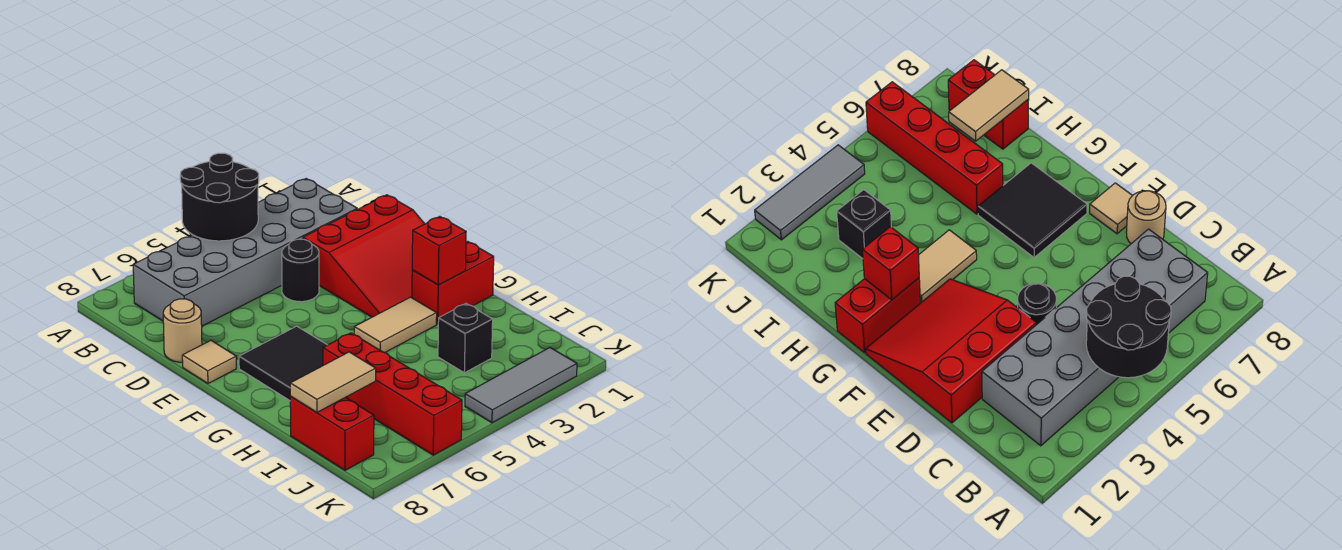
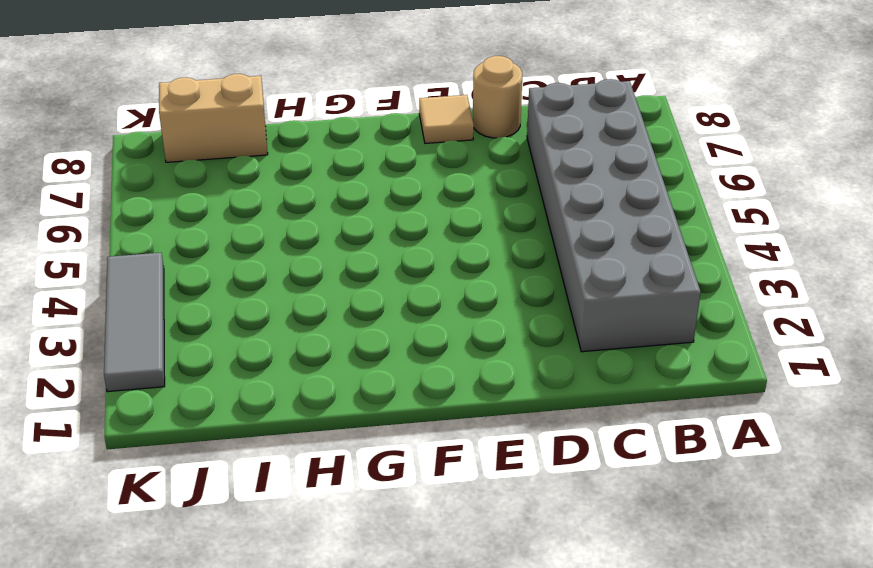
tan 1x2 brick [159,74,268,162] -> red 1x2 brick [290,397,374,470]
none -> red 3x3 slope [303,195,424,317]
none -> black 1x1 round brick [282,239,319,302]
none -> black 2x2 tile [239,326,327,400]

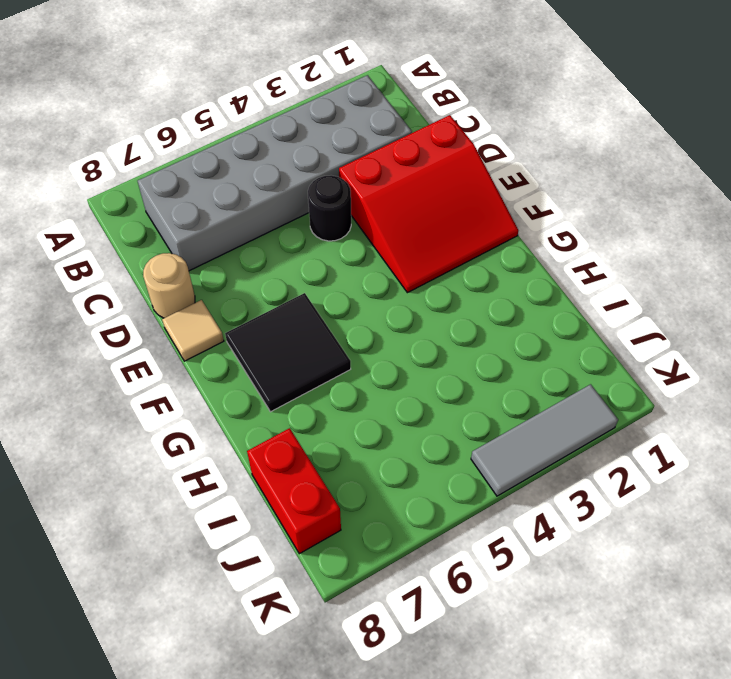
none -> red 1x2 brick [412,241,494,324]
none -> tan 1x2 tile [354,297,437,352]
none -> red 1x4 brick [323,333,462,455]

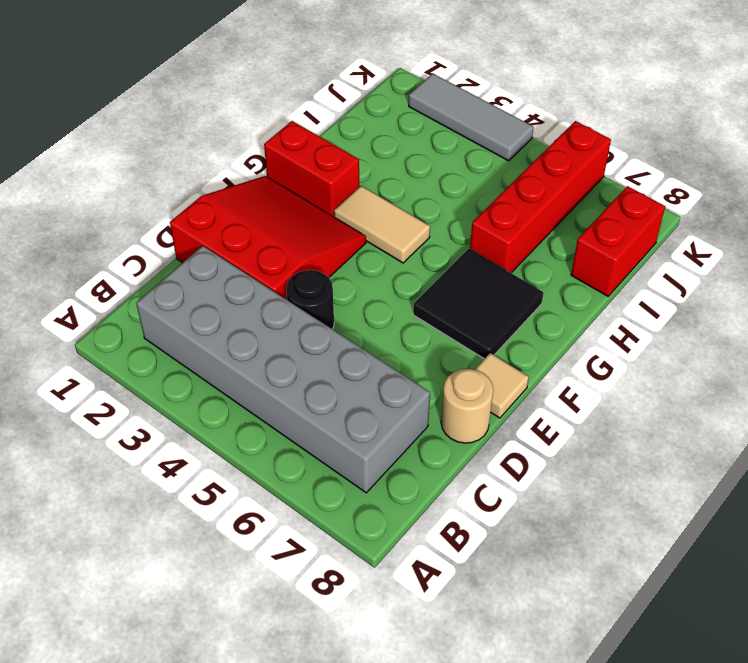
none -> black 1x1 brick [438,304,493,373]
none -> black 2x2 round brick [180,153,259,241]
none -> red 1x1 brick [412,217,466,285]

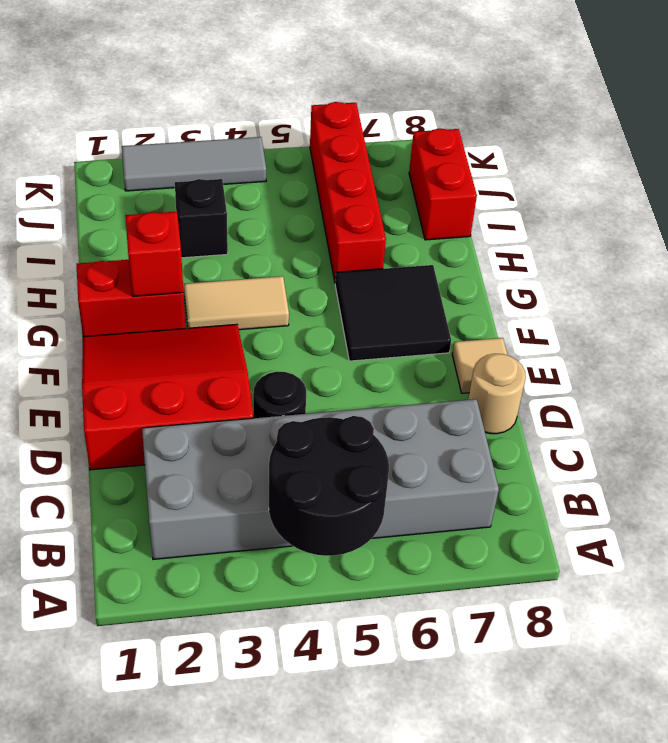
none -> tan 1x2 tile [290,352,376,412]

